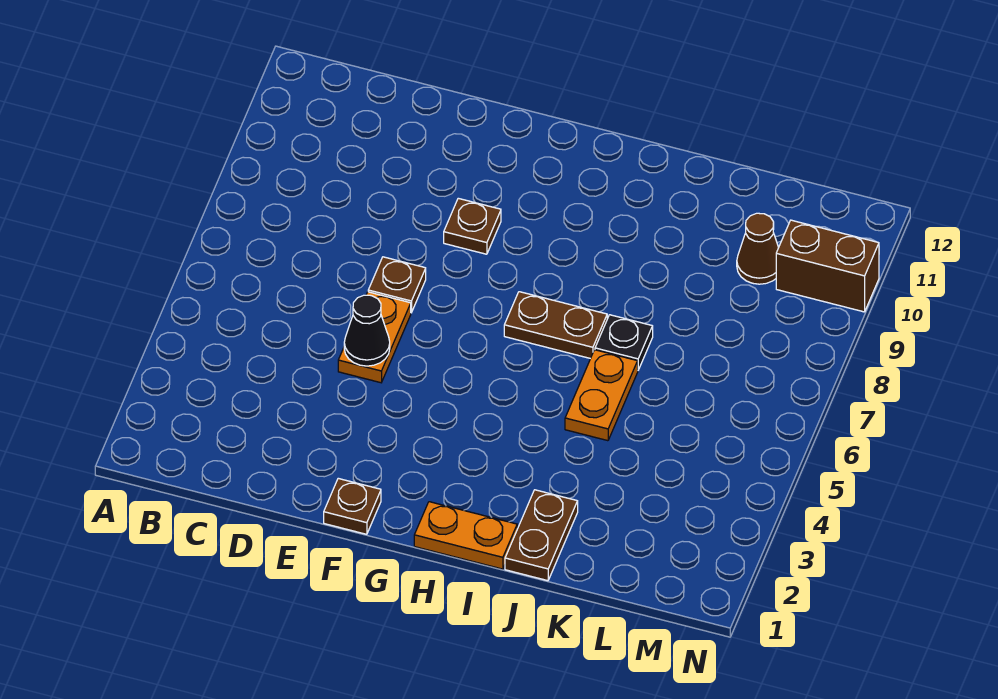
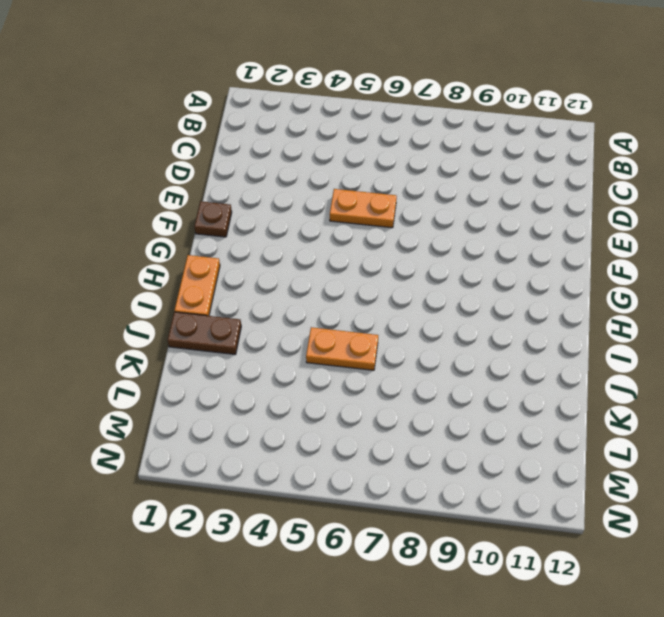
none -> brown 1x1 plate [368,257,426,313]
none -> brown 1x1 plate [444,198,501,254]
none -> brown 1x2 plate [504,292,607,358]

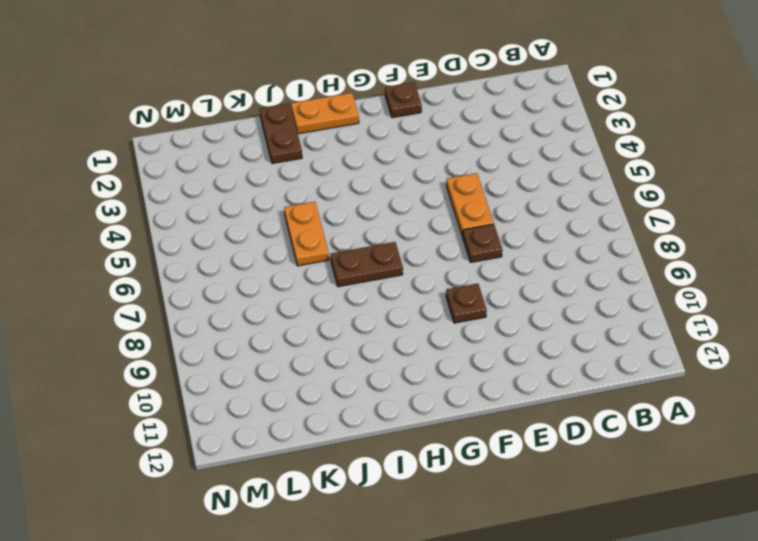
none -> black 1x1 plate [595,315,653,370]
none -> brown 1x1 cone [737,213,779,284]
none -> brown 1x2 brick [776,220,879,312]

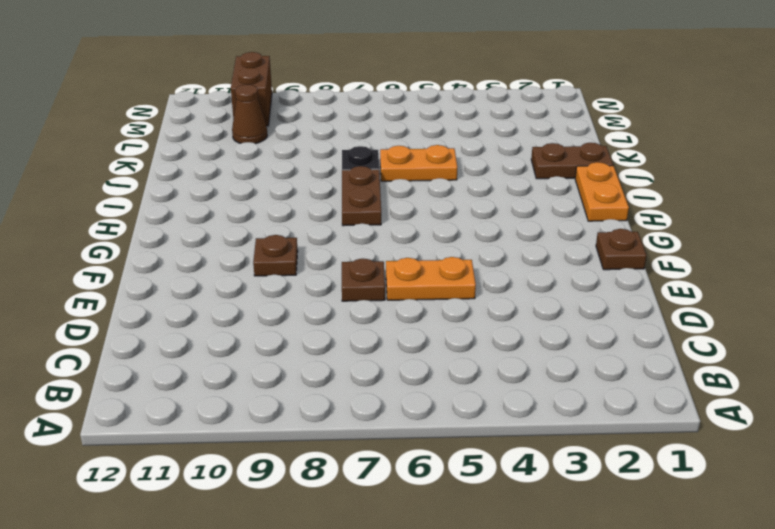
none -> black 1x1 cone [344,295,390,366]

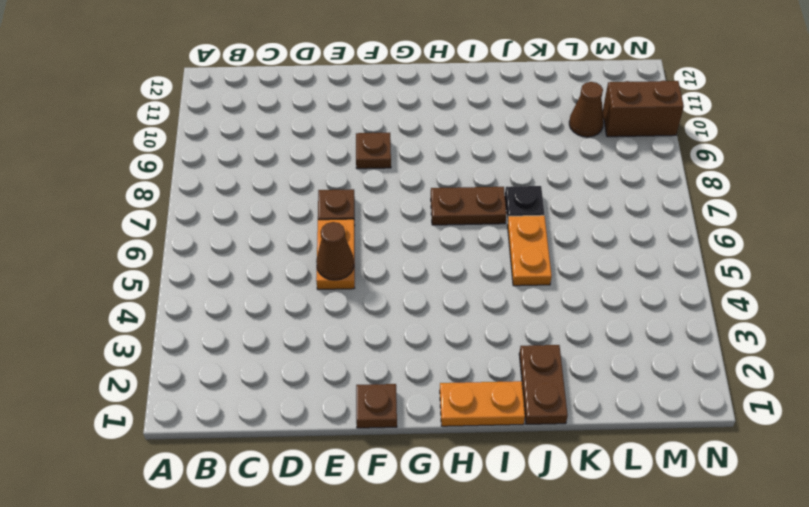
brown 1x1 cone [316,222,354,280] -> black 1x1 cone [344,295,390,366]

